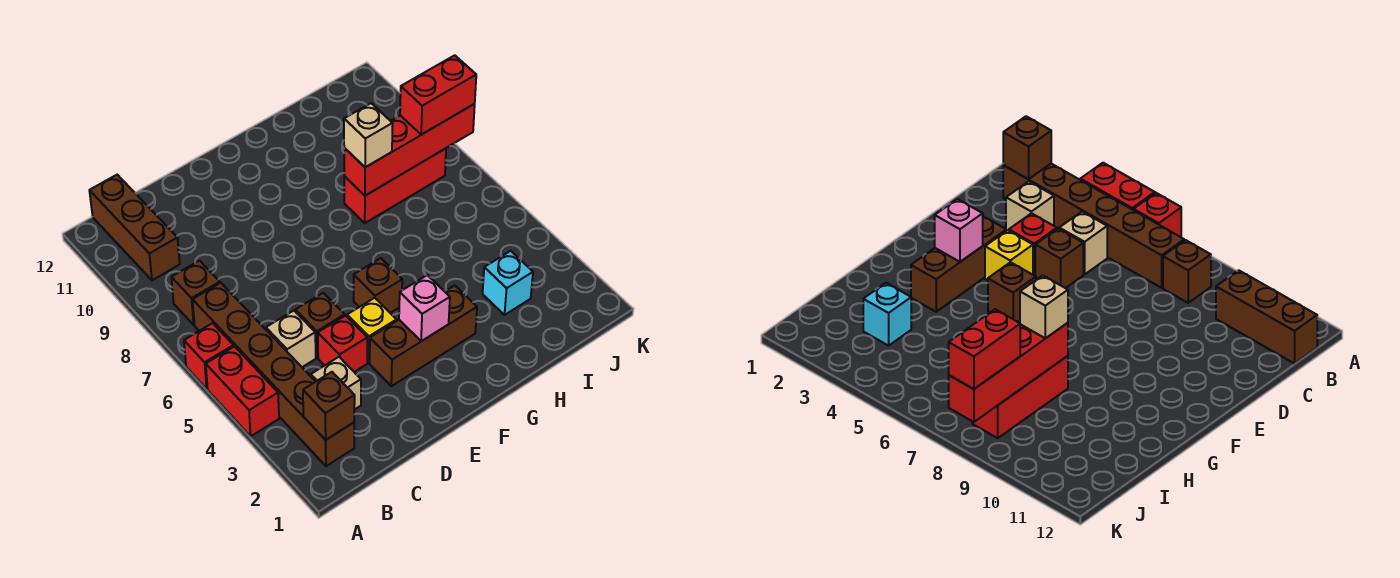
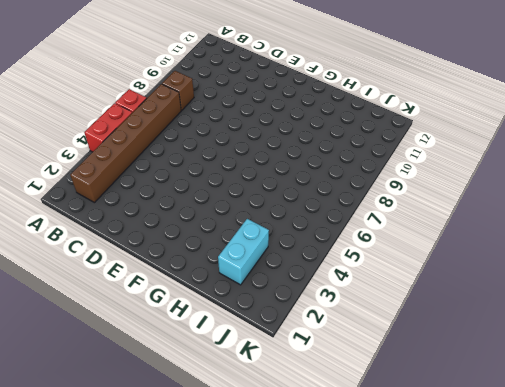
cyan 1x2 brick [218,219,269,285] -> cyan 1x1 brick [483,251,533,315]
none -> brown 1x3 brick [89,175,180,280]
none -> tan 1x1 brick [311,357,361,410]
none -> tan 1x1 brick [266,311,316,367]

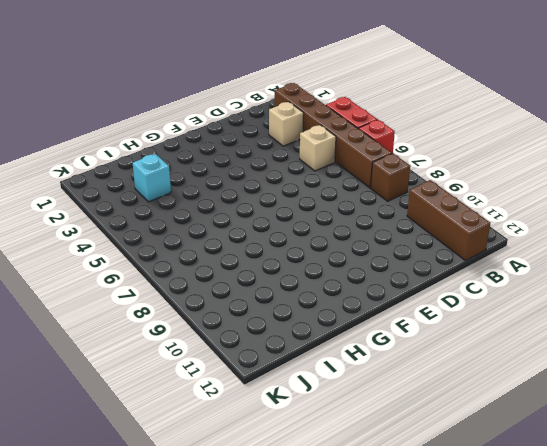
none -> red 1x1 brick [318,316,367,372]
none -> brown 1x1 brick [295,293,345,358]
none -> brown 1x3 brick [370,285,477,386]

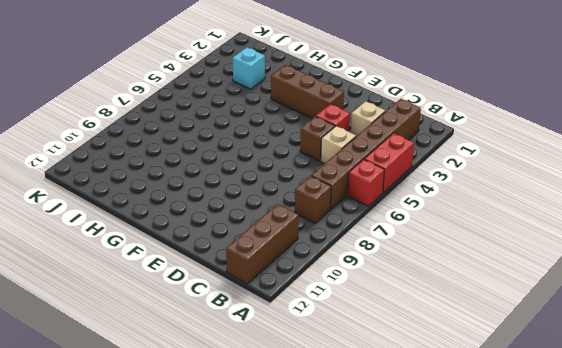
none -> yellow 1x1 brick [347,298,396,363]
none -> brown 1x1 brick [354,258,402,313]
none -> red 1x3 brick [344,149,446,223]

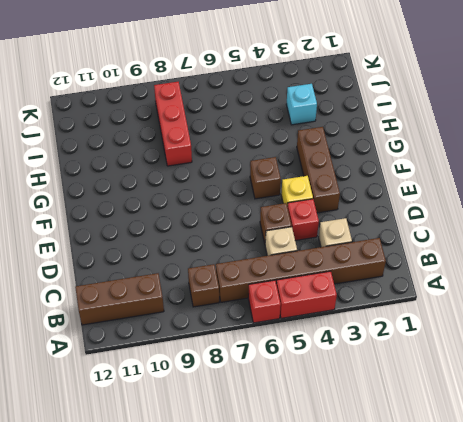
none -> brown 1x1 brick [303,372,355,440]
none -> pink 1x1 brick [399,275,450,341]
none -> red 1x4 brick [344,104,475,196]

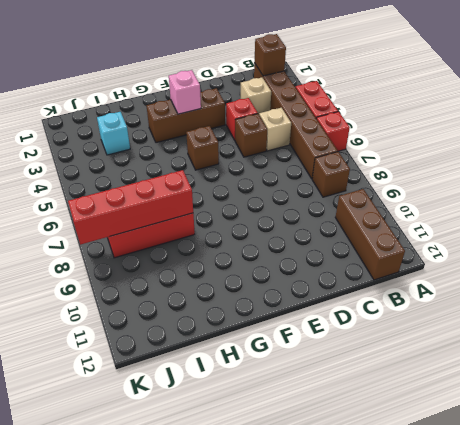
none -> yellow 1x1 brick [347,298,396,363]
none -> tan 1x1 brick [344,103,393,167]
none -> red 1x2 brick [400,55,476,135]

